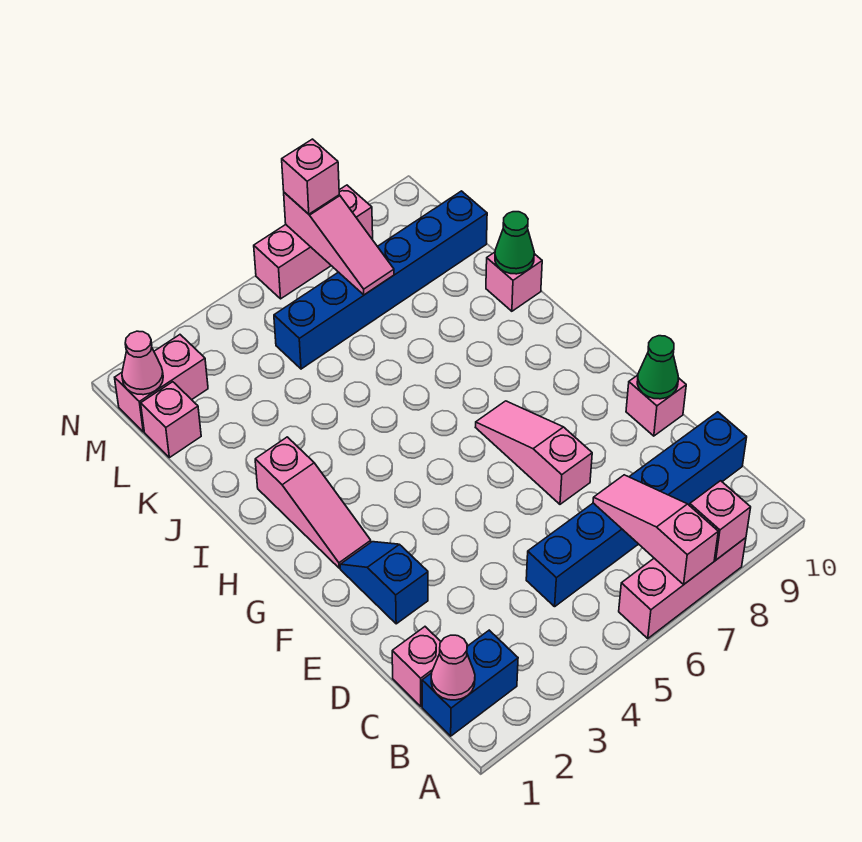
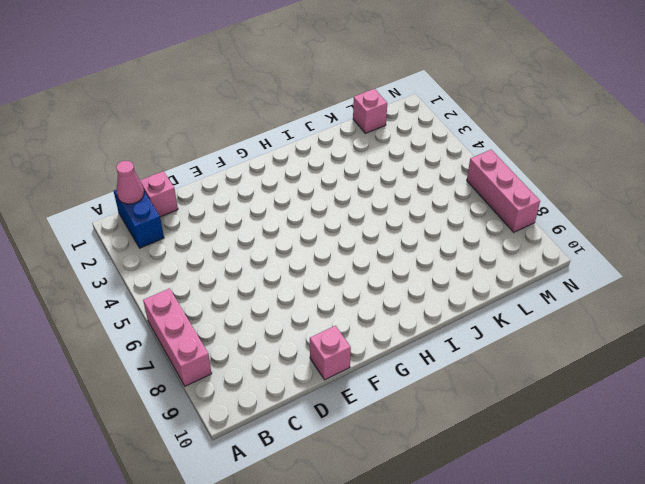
none -> blue 1x6 brick [526,412,747,607]
none -> blue 1x2 slope [340,542,428,624]
none -> pink 1x3 slope [475,401,592,504]

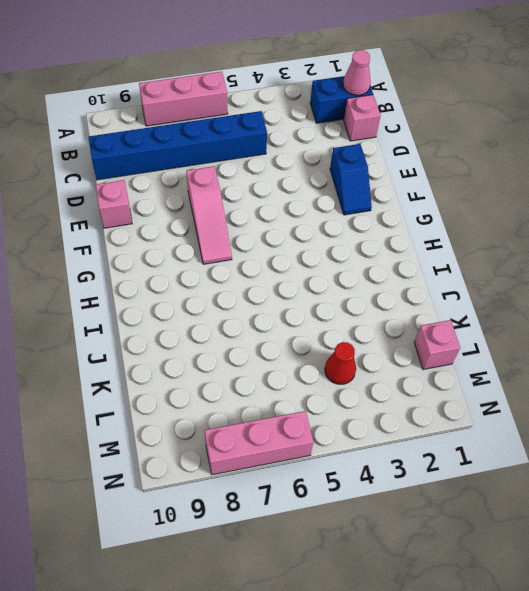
red 1x1 cone [325,342,356,384] -> none
none -> pink 1x3 slope [255,437,371,568]
none -> pink 1x1 brick [486,252,542,311]
none -> blue 1x6 brick [274,191,487,369]

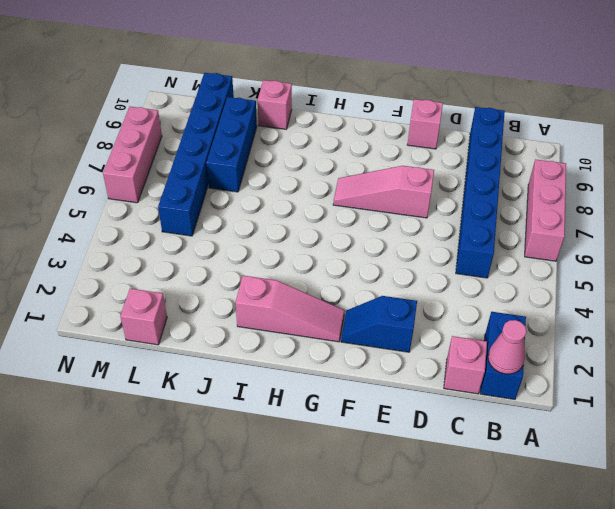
blue 1x3 brick [206,97,257,192] -> none
none -> pink 1x2 brick [115,335,208,432]
none -> pink 1x3 slope [593,475,718,584]
none -> pink 1x1 brick [690,481,751,560]

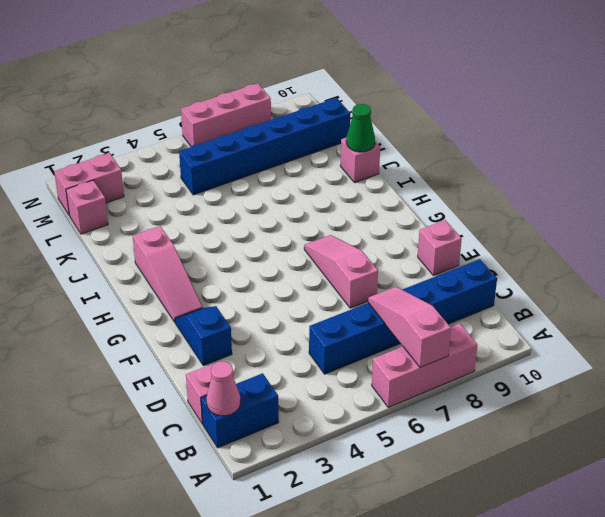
none -> pink 1x1 brick [690,481,751,560]
none -> green 1x1 cone [637,336,678,399]
none -> pink 1x3 slope [284,193,394,295]

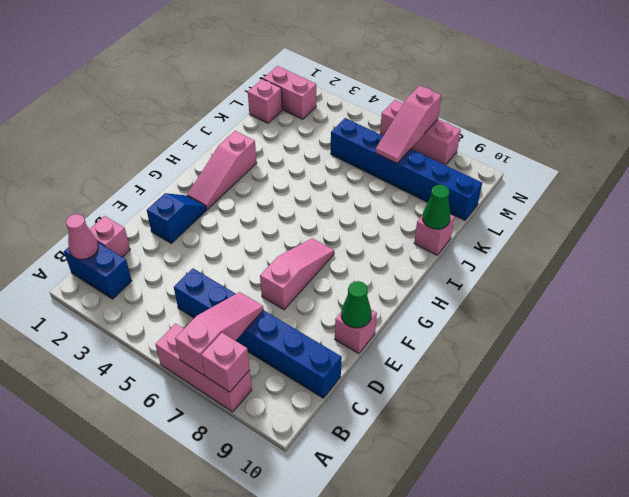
none -> pink 1x1 cone [122,331,163,395]
none -> pink 1x1 brick [282,139,339,214]

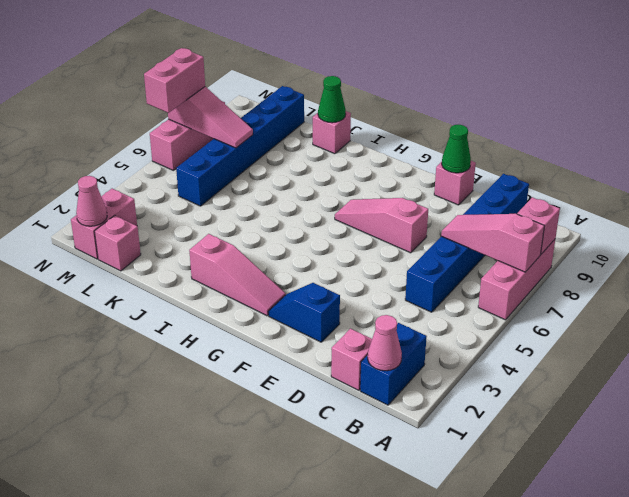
pink 1x2 brick [144,48,205,113] -> pink 1x1 brick [282,139,339,214]

